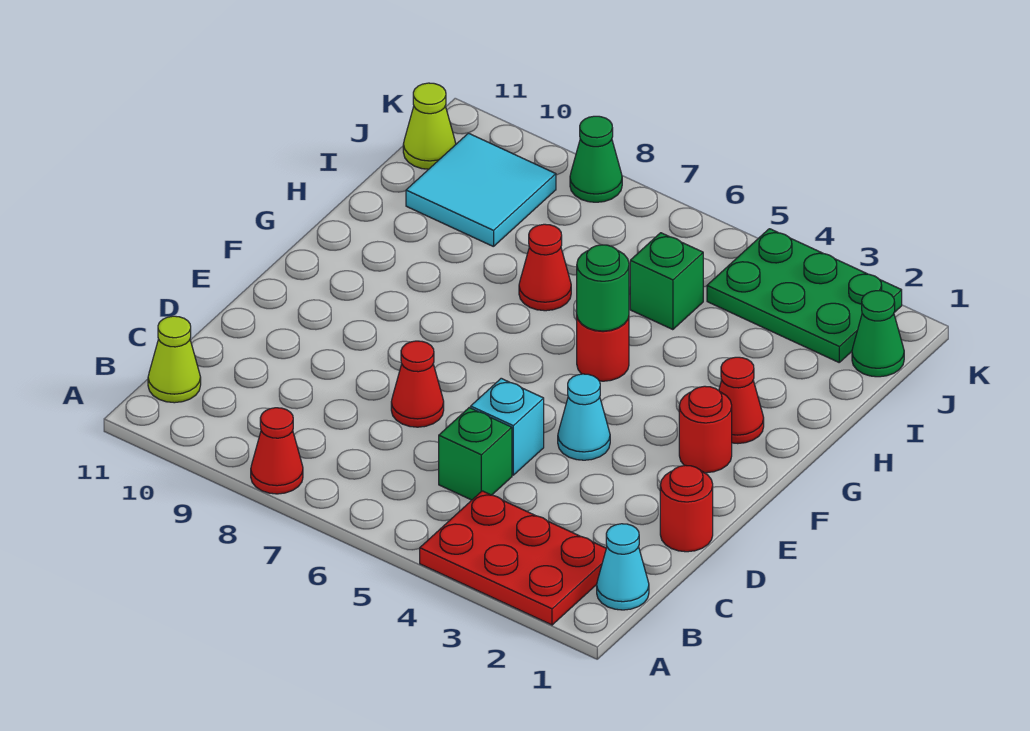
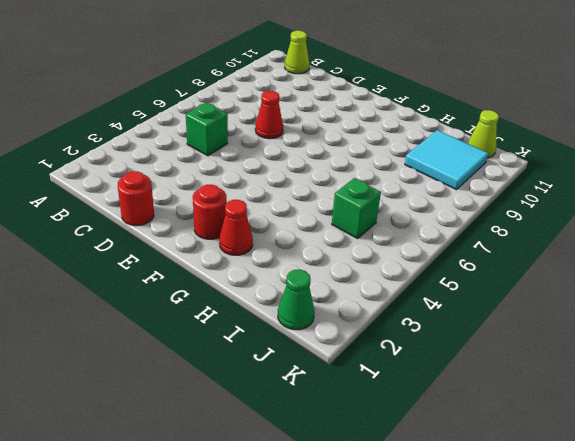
none -> red 2x3 plate [420,491,606,625]
none -> red 1x1 cone [251,408,303,494]
none -> cyan 1x1 cone [597,524,649,610]

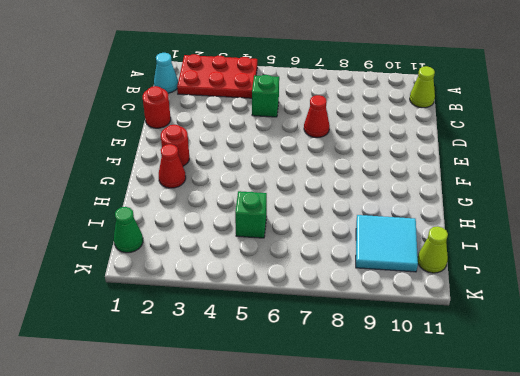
none -> red 1x1 cone [251,408,303,494]
none -> cyan 1x1 brick [471,378,544,475]
none -> cyan 1x1 cone [558,374,610,460]

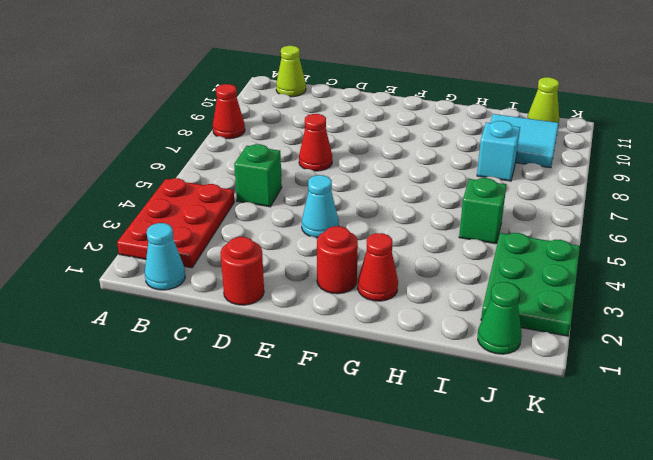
cyan 1x1 brick [477,121,520,181] -> cyan 1x1 brick moved to [471,378,544,475]
none -> red 1x1 round brick [577,317,629,381]
none -> red 1x1 cone [519,224,571,311]
none -> green 1x1 cone [570,116,622,202]

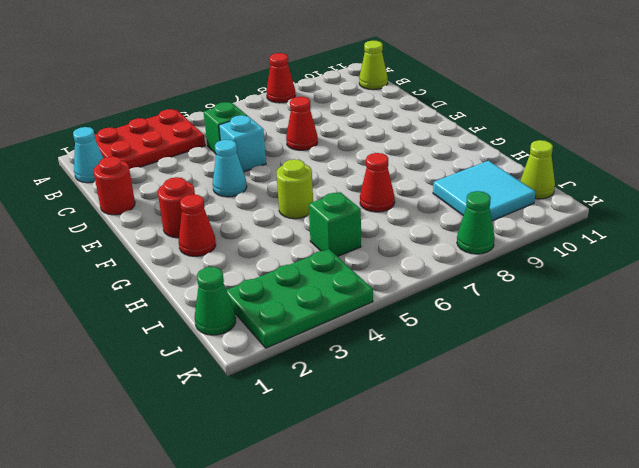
lime 1x1 round brick [276,159,313,219] -> red 1x1 round brick [577,317,629,381]
none -> green 1x1 round brick [577,245,629,331]

